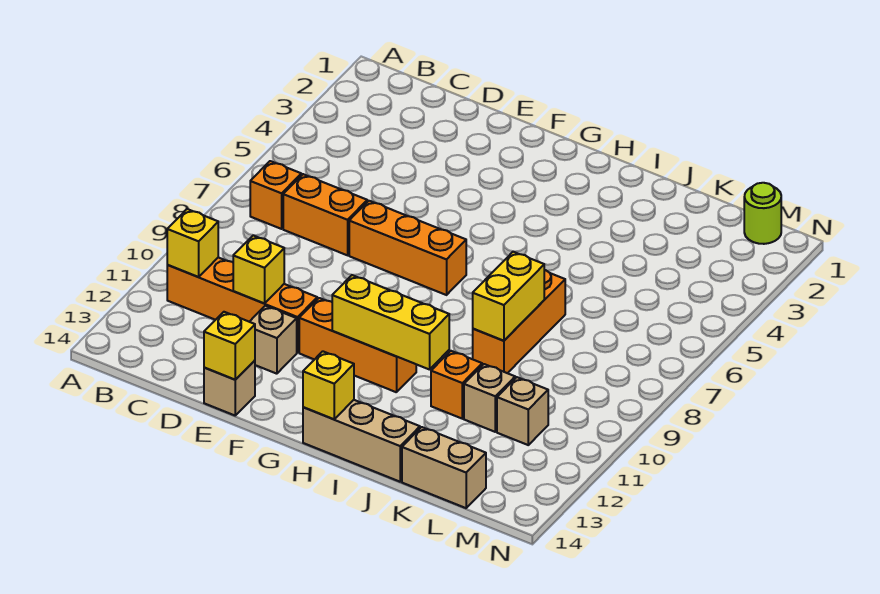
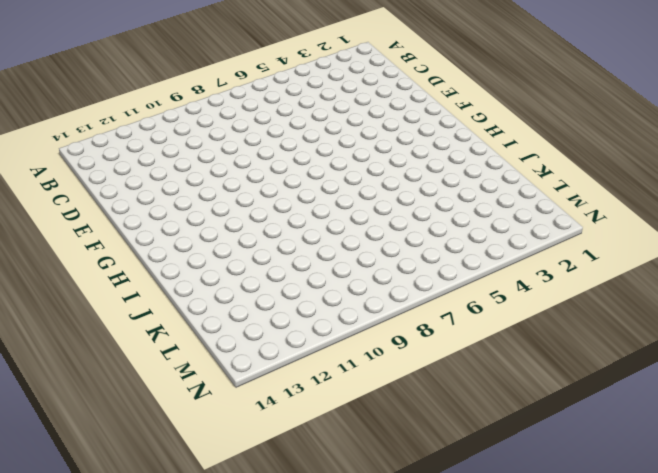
none -> orange 1x1 brick [250,161,301,229]
none -> orange 1x4 brick [167,258,317,353]
none -> orange 1x2 brick [283,174,367,255]

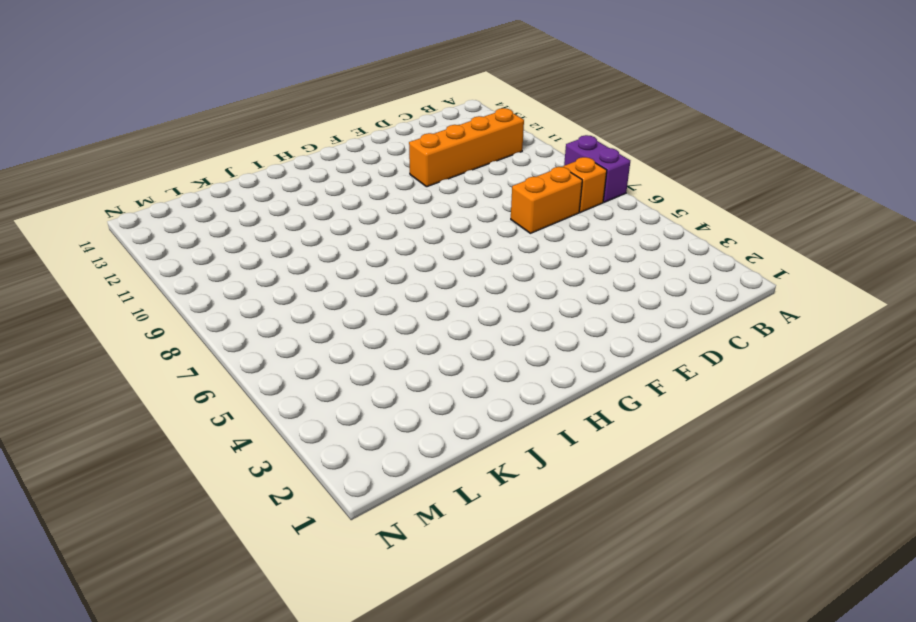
purple 1x2 brick [564,135,630,202] -> none
none -> orange 1x3 brick [349,201,466,295]
none -> tan 1x1 brick [250,306,297,374]
none -> tan 1x1 brick [204,360,255,415]

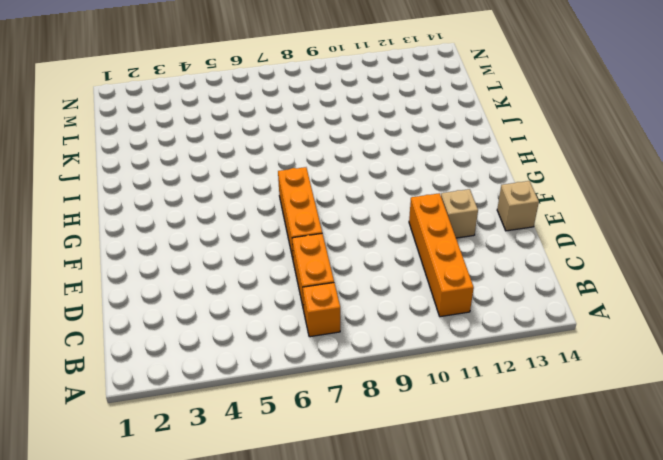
none -> orange 1x3 brick [299,298,416,392]
none -> tan 1x3 brick [303,400,420,482]
none -> orange 1x3 brick [473,270,565,373]

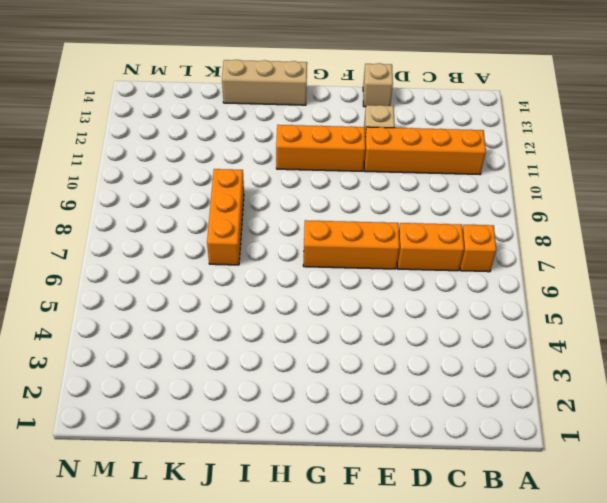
none -> orange 1x1 brick [431,351,482,419]
none -> tan 1x1 brick [464,364,515,432]
none -> tan 1x2 brick [402,427,486,508]

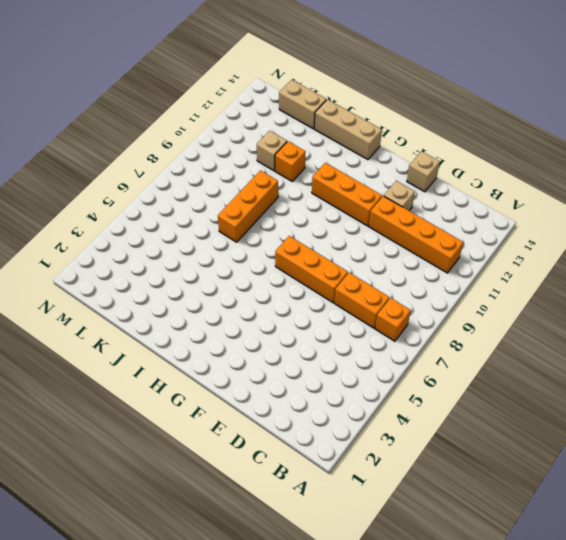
none -> tan 1x1 brick [497,377,548,445]
none -> lime 1x1 round brick [744,183,781,244]
none -> yellow 1x1 brick [167,209,218,277]

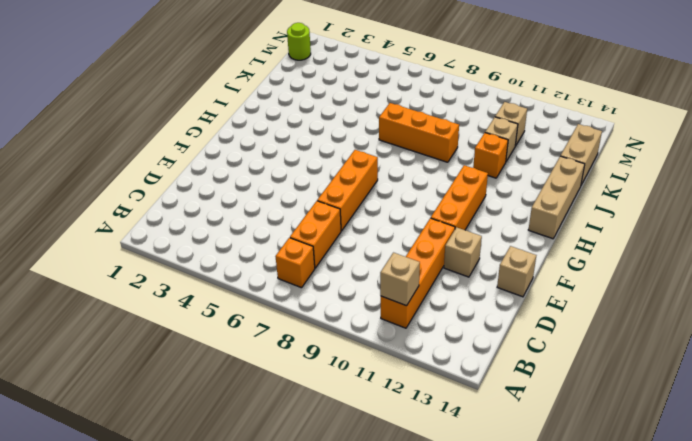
tan 1x1 brick [380,253,420,306] -> yellow 1x1 brick [167,209,218,277]
none -> yellow 1x1 brick [233,236,284,303]
none -> yellow 1x1 brick [204,312,255,380]
none -> yellow 1x3 brick [332,275,449,370]

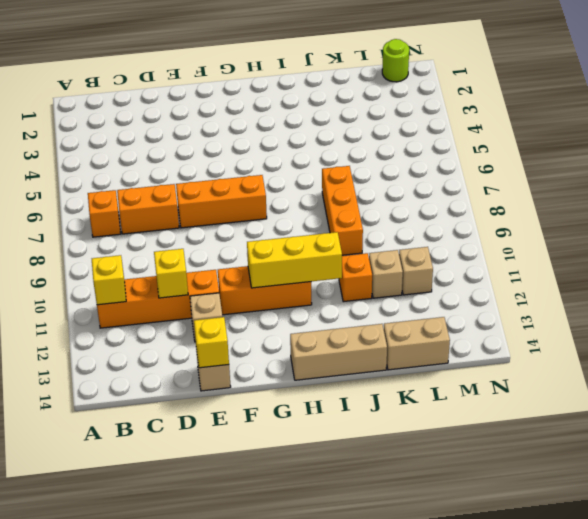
none -> yellow 1x1 brick [303,351,354,419]
none -> yellow 1x2 brick [473,252,544,341]

